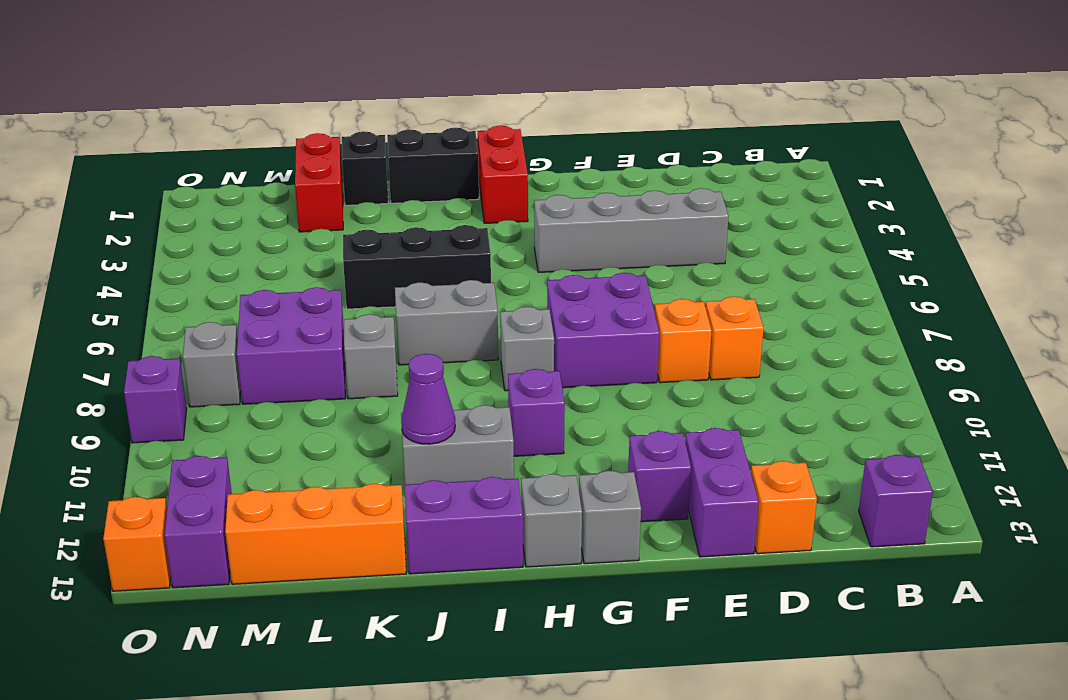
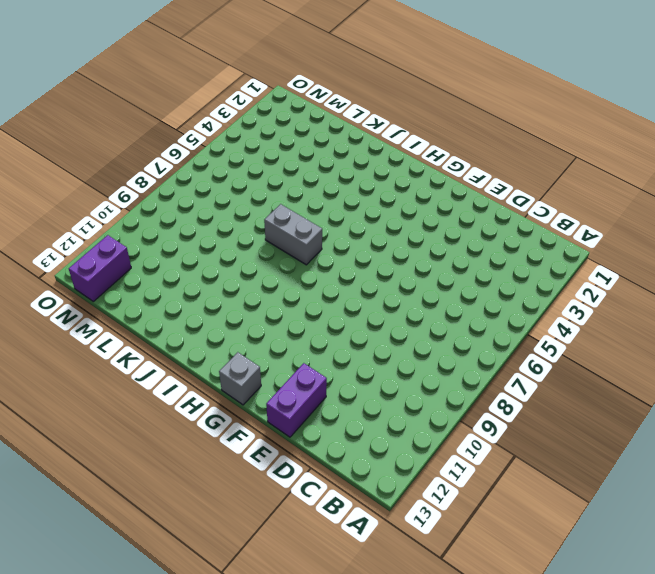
none -> purple 1x1 brick [859,455,933,547]
none -> grey 1x4 brick [534,188,729,272]
none -> orange 1x1 brick [706,296,764,380]

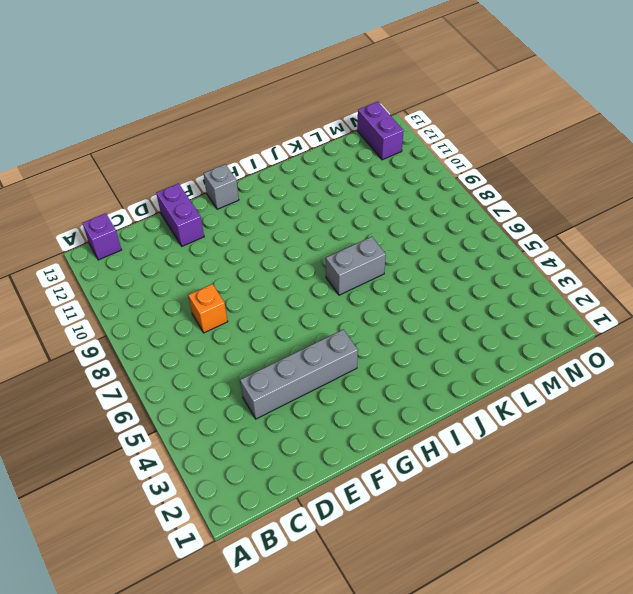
none -> orange 1x1 brick [751,461,817,554]
none -> orange 1x1 brick [655,299,712,383]
none -> purple 2x2 brick [547,273,659,388]

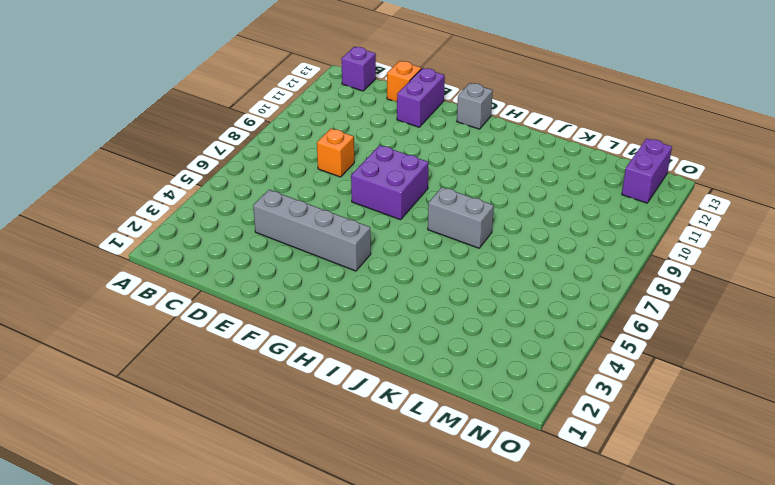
none -> orange 1x1 brick [655,299,712,383]
none -> purple 1x1 brick [628,431,691,522]
none -> red 1x2 brick [478,126,528,223]

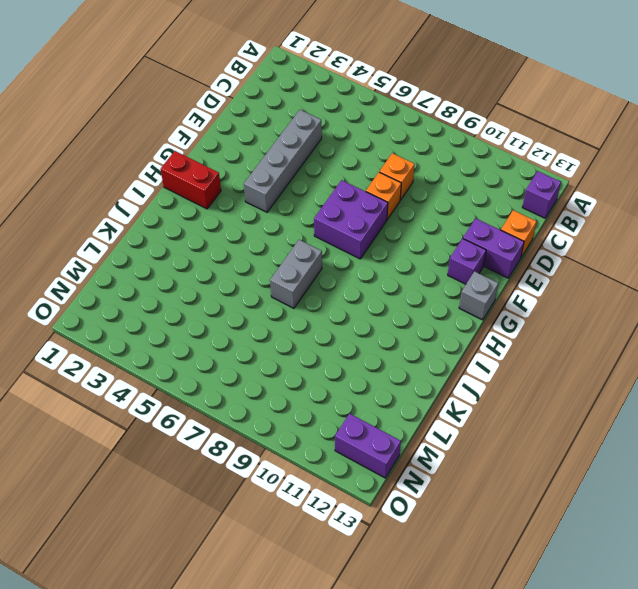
none -> grey 1x1 brick [500,307,554,391]
none -> purple 1x1 brick [508,369,565,456]
none -> grey 1x1 brick [521,474,582,567]

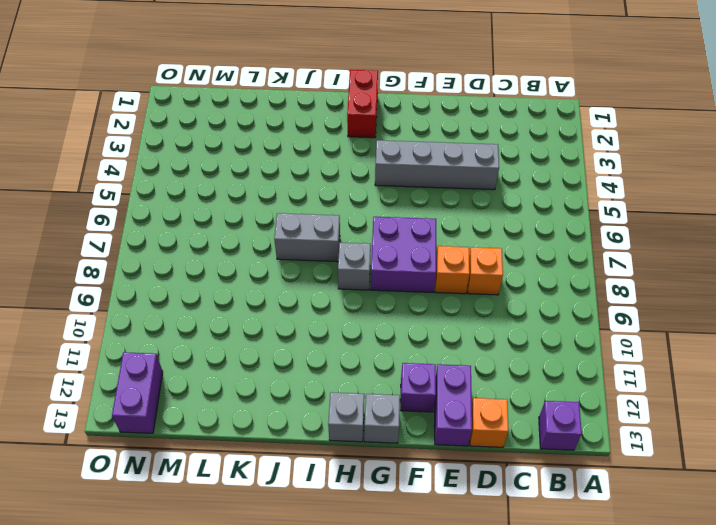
none -> purple 1x1 brick [508,369,565,456]
none -> black 1x2 brick [387,128,479,203]
none -> black 1x3 brick [343,225,491,309]

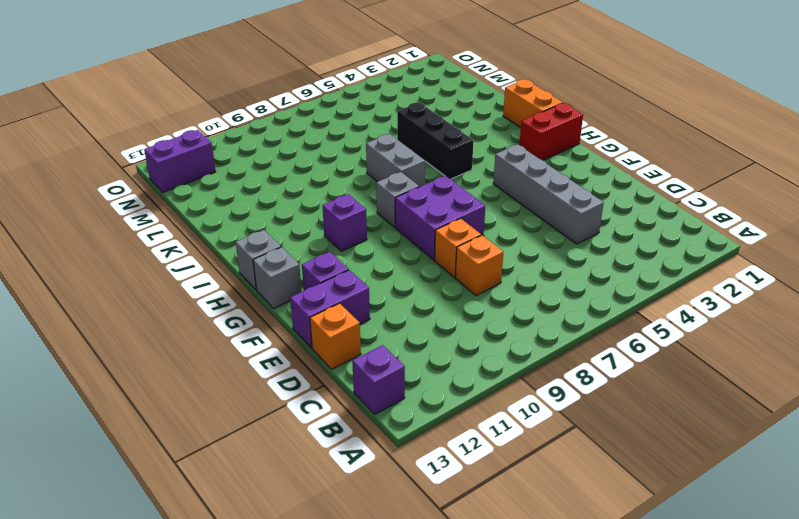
orange 1x2 brick [503,79,563,128] -> black 1x2 brick [387,128,479,203]
none -> grey 1x2 brick [401,405,514,485]
none -> purple 1x2 brick [405,477,523,574]
none -> black 1x1 brick [342,131,388,205]

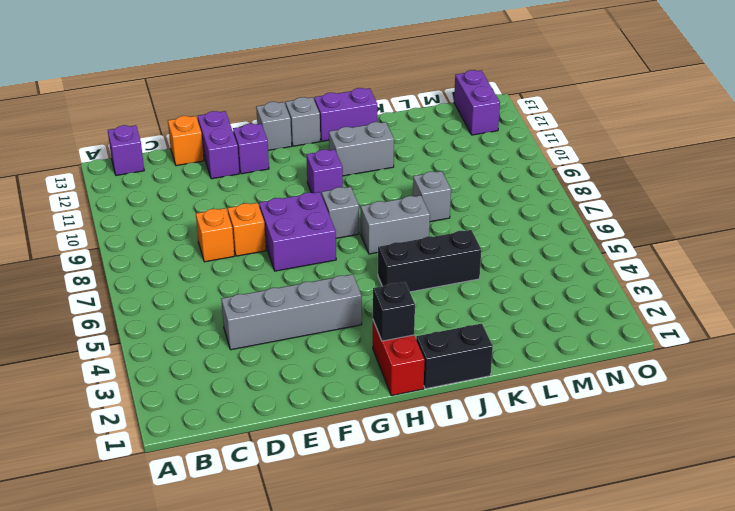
black 1x1 brick [373,282,415,341] -> black 1x1 brick moved to [342,131,388,205]
none -> orange 1x3 brick [225,484,406,584]
none -> red 1x2 brick [295,133,343,232]
none -> purple 2x2 brick [237,287,345,404]

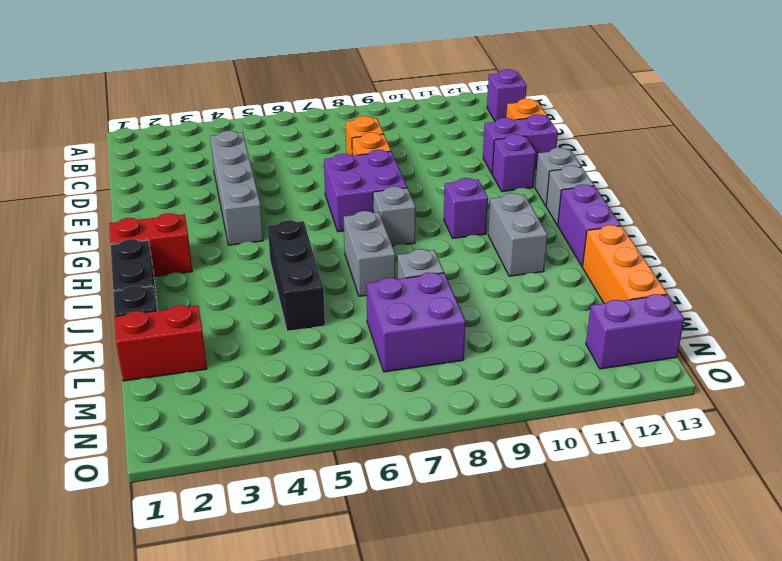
none -> grey 1x1 brick [183,322,241,407]
none -> purple 1x1 brick [124,356,187,443]
none -> orange 1x1 brick [103,497,171,591]

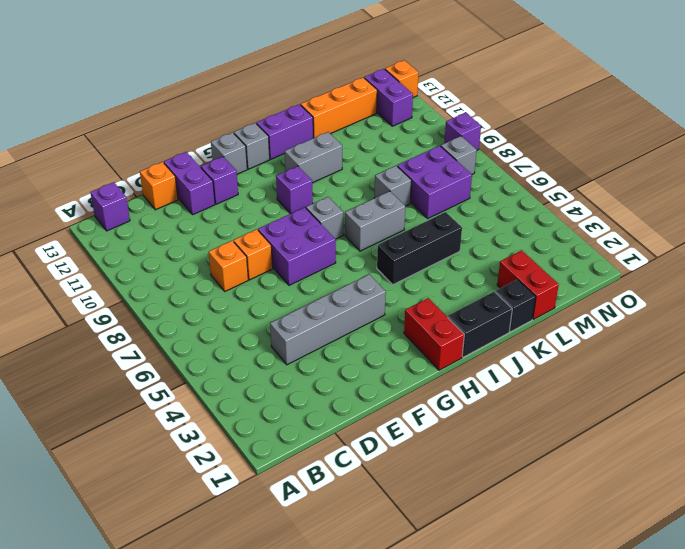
none -> purple 1x1 cone [401,354,455,444]

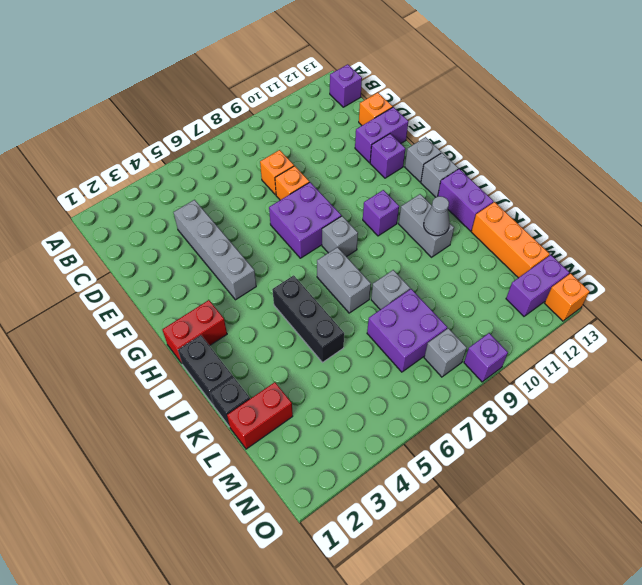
grey 1x1 cone [424,196,450,236] -> purple 1x1 cone [401,354,455,444]

